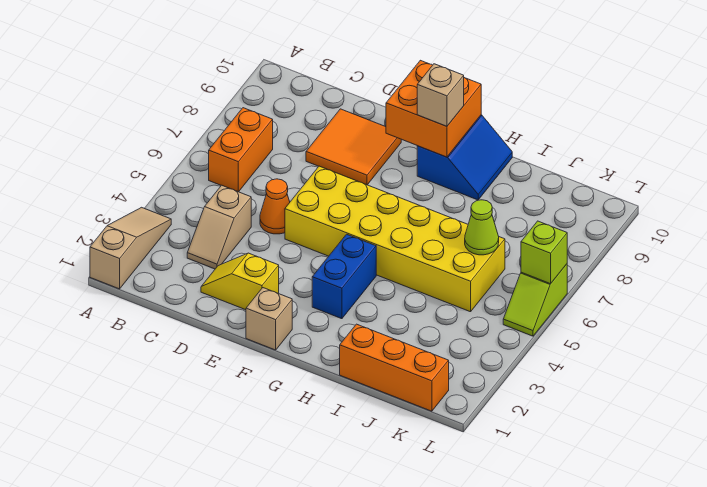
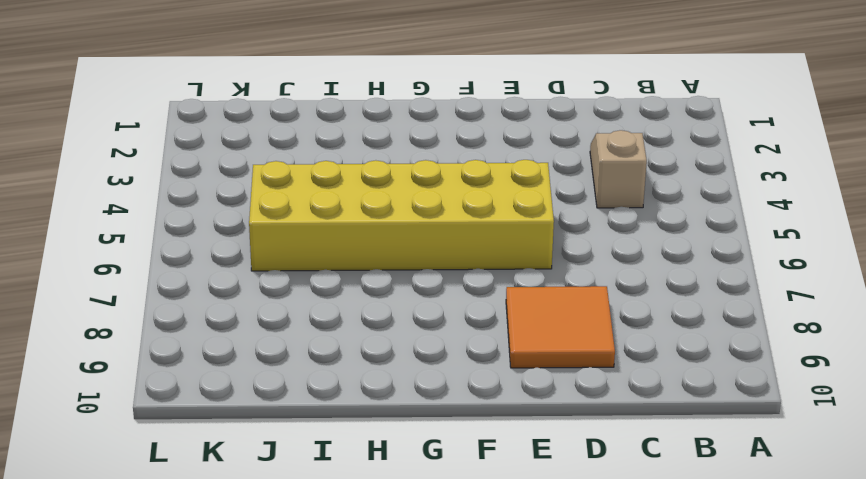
none -> tan 1x3 slope [90,207,171,289]
none -> orange 1x2 brick [209,108,273,192]
none -> yellow 1x2 slope [201,253,279,310]

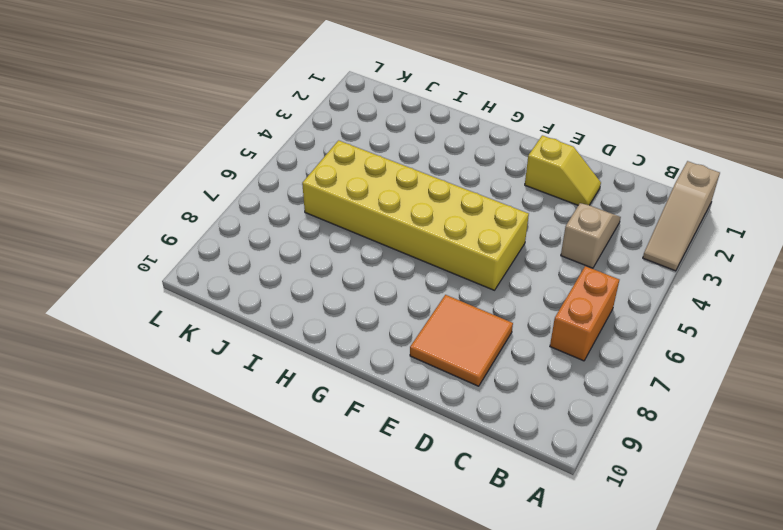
none -> orange 1x1 cone [260,179,290,234]
none -> tan 1x1 brick [246,288,292,350]
none -> blue 1x2 brick [312,234,376,319]

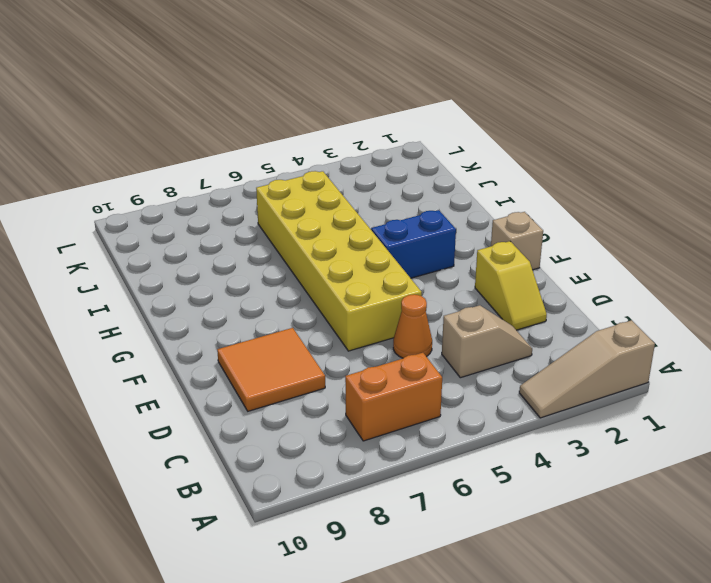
none -> blue 2x2 slope [417,115,512,200]
none -> orange 1x3 brick [340,324,449,411]
none -> lime 1x2 slope [503,264,567,336]

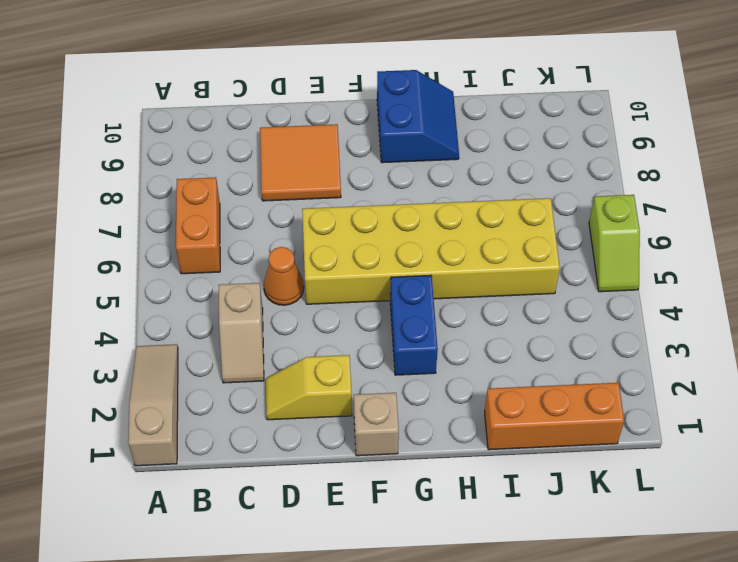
none -> orange 2x2 brick [386,60,481,157]
none -> lime 1x1 cone [465,200,499,255]
none -> lime 1x1 brick [521,221,567,284]

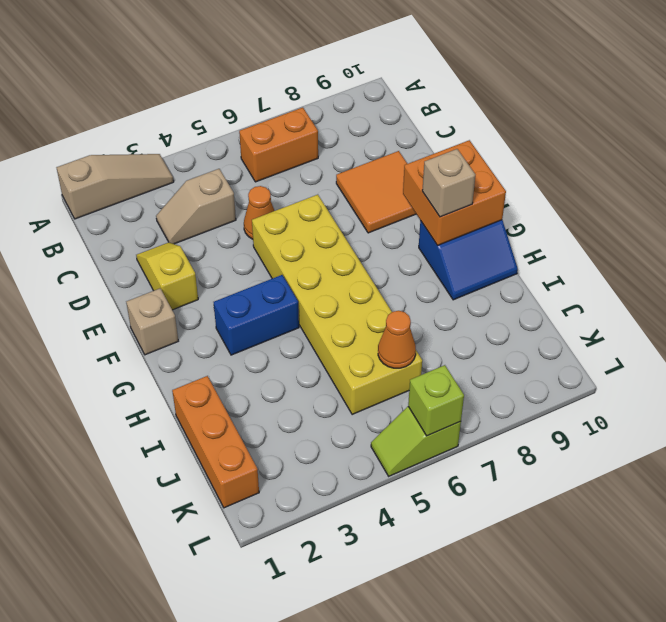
orange 1x1 cone [378,311,416,368] -> lime 1x1 cone [465,200,499,255]

